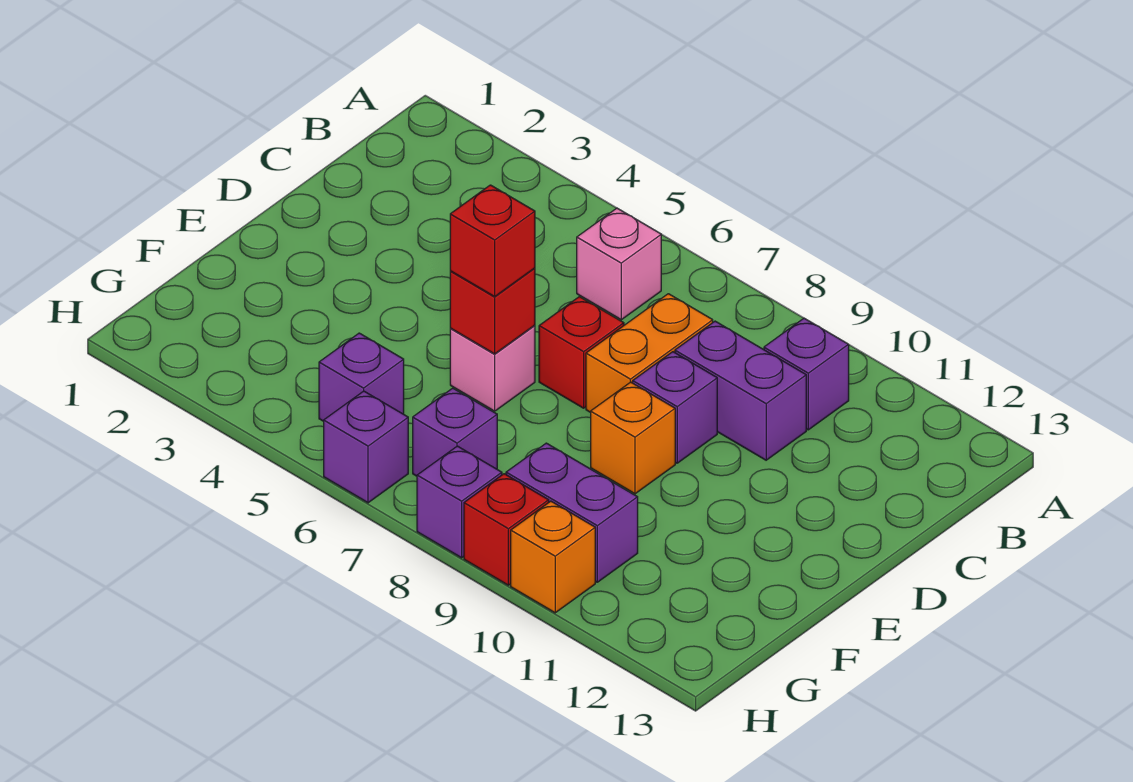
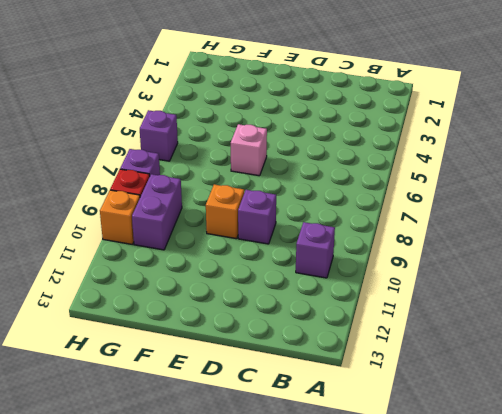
none -> pink 1x1 brick [577,208,661,320]
none -> orange 1x2 brick [586,294,713,412]
none -> purple 1x2 brick [675,321,806,460]

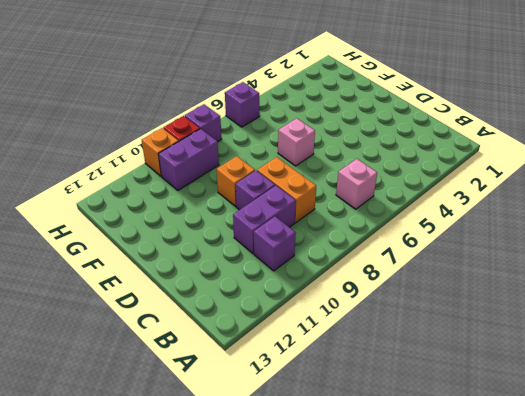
none -> red 1x1 brick [539,297,624,408]
none -> purple 1x1 brick [319,333,404,421]
none -> purple 1x1 brick [413,388,497,476]

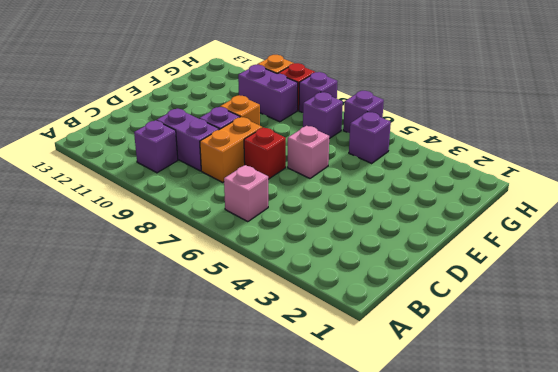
none -> red 1x1 brick [450,268,535,354]
none -> red 1x1 brick [450,185,535,297]

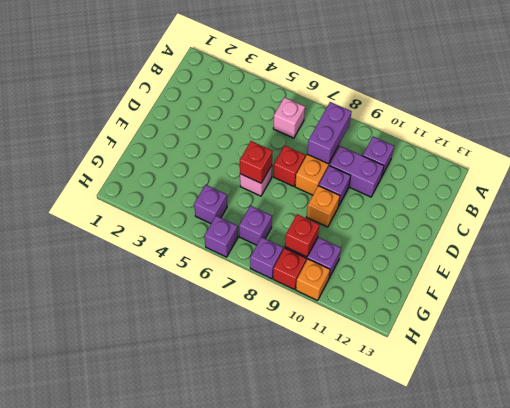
purple 1x2 brick [307,102,351,164] -> none
red 1x1 brick [285,214,319,257] -> red 1x1 brick moved to [450,185,535,297]

